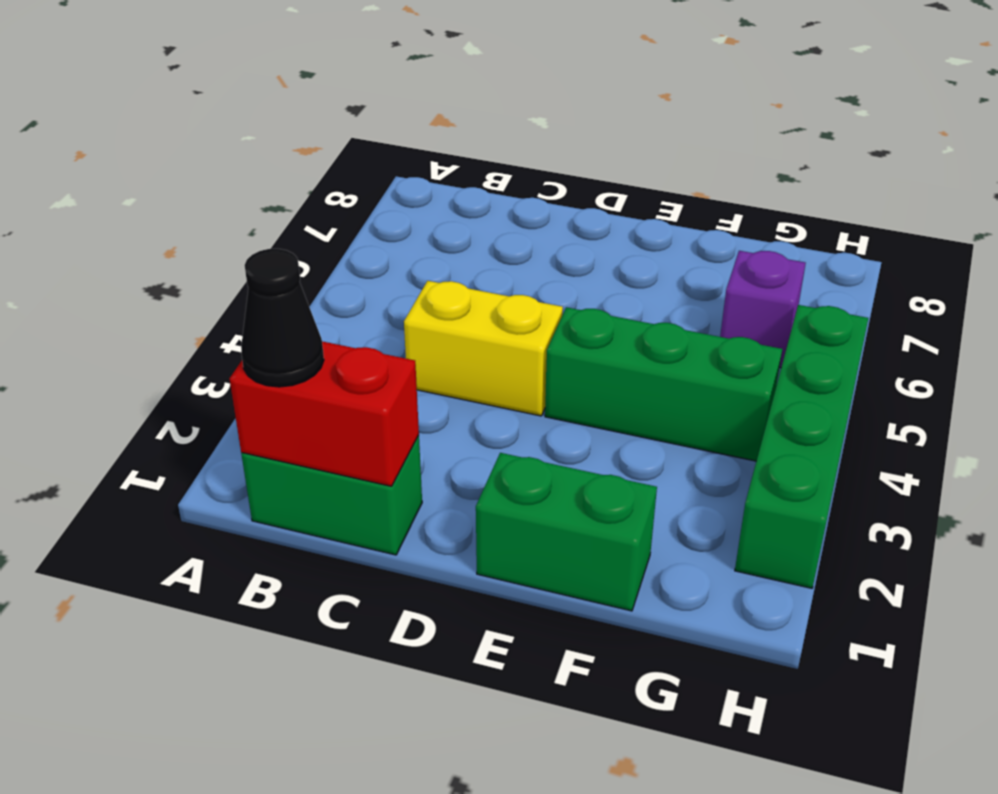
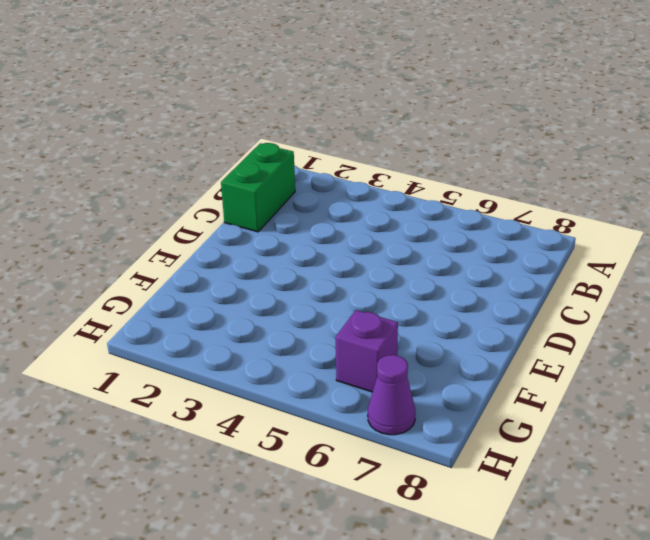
purple 1x1 cone [368,355,416,435] -> none
none -> yellow 1x2 brick [404,281,563,416]
none -> green 1x2 brick [476,453,657,611]

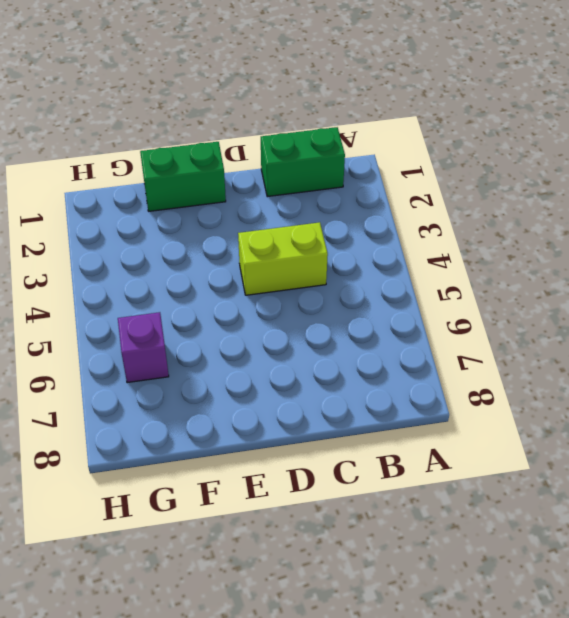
lime 1x2 brick [238,222,328,295] -> yellow 1x2 brick [404,281,563,416]
none -> green 1x3 brick [545,307,782,461]
none -> green 1x4 brick [735,305,868,588]

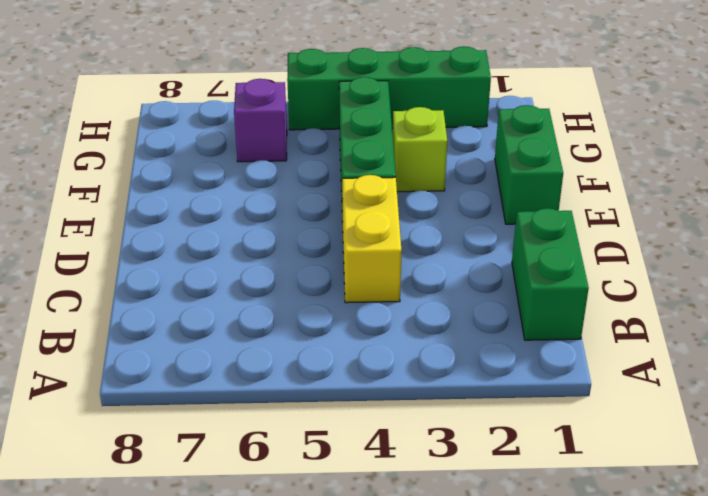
lime 1x1 brick [393,107,447,192] -> none
none -> red 1x2 brick [229,341,419,486]
none -> black 1x1 cone [241,249,324,387]

